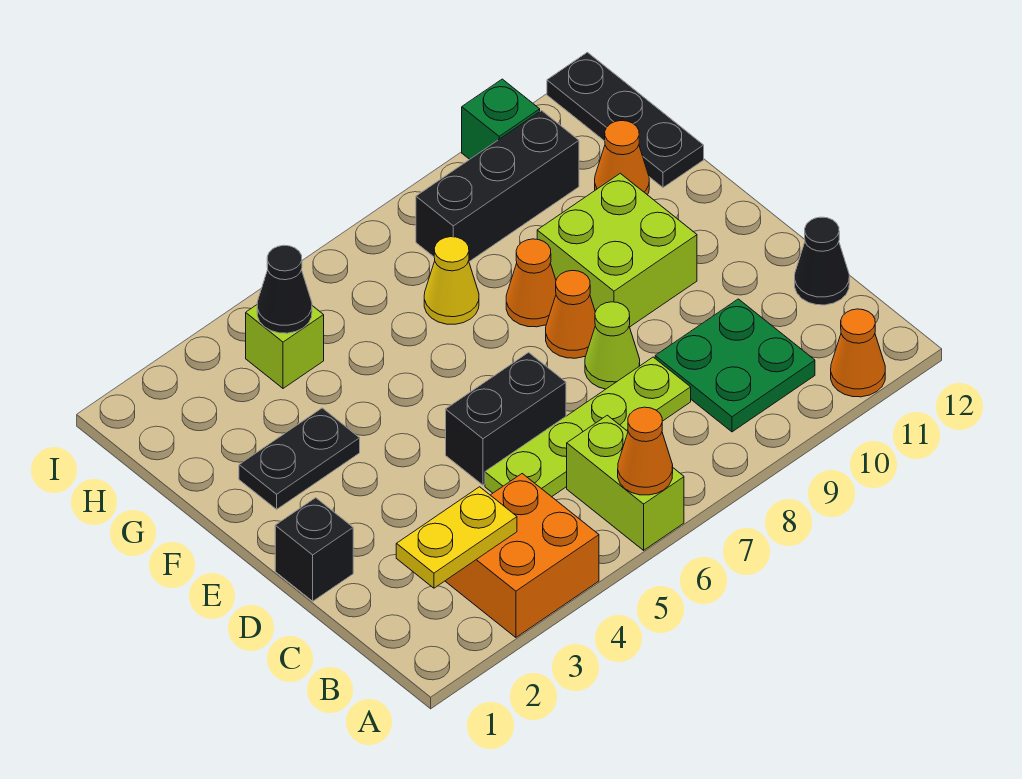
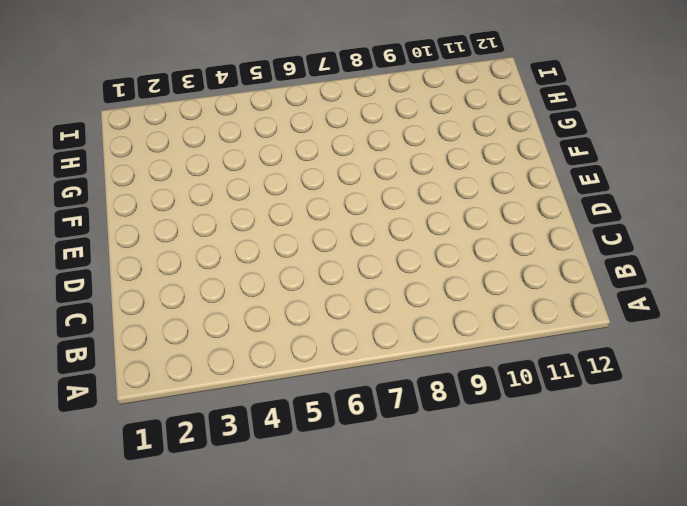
none -> orange 2x2 brick [445,474,599,637]
none -> lime 1x2 brick [567,415,684,550]
none -> orange 1x1 cone [831,309,885,397]

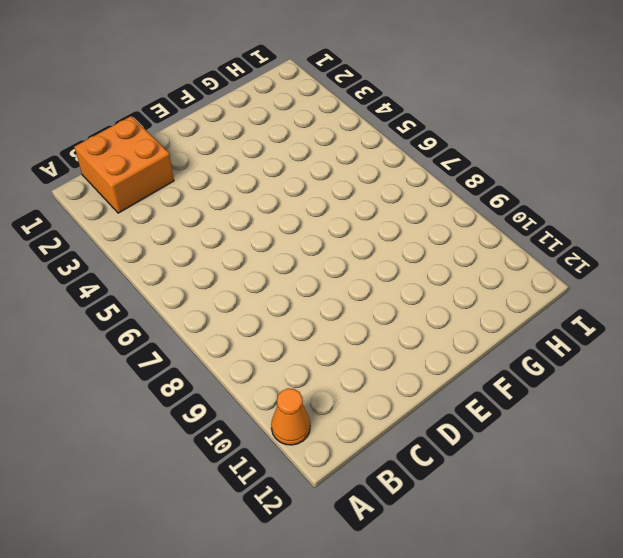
orange 2x2 brick [75,116,174,213] -> orange 2x2 brick moved to [445,474,599,637]
none -> lime 1x2 brick [567,415,684,550]
none -> green 2x2 plate [655,299,815,432]
none -> lime 1x4 plate [485,357,691,497]

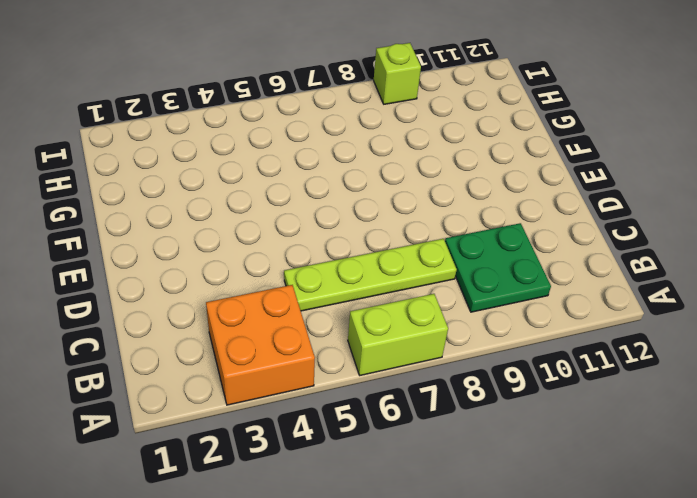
lime 1x2 brick [348,294,448,375] -> lime 1x2 brick turned to [567,415,684,550]
lime 1x1 brick [374,43,421,104] -> lime 1x1 brick moved to [246,305,324,388]
none -> orange 1x1 cone [831,309,885,397]
none -> black 1x1 cone [795,217,849,305]
none -> black 1x1 brick [275,498,353,601]

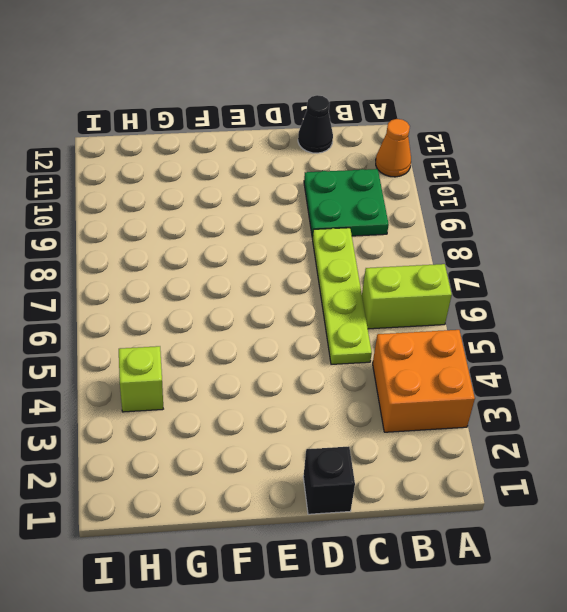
none -> black 1x2 brick [446,352,566,485]
none -> lime 1x1 cone [585,302,640,389]
none -> orange 1x1 cone [546,271,595,358]

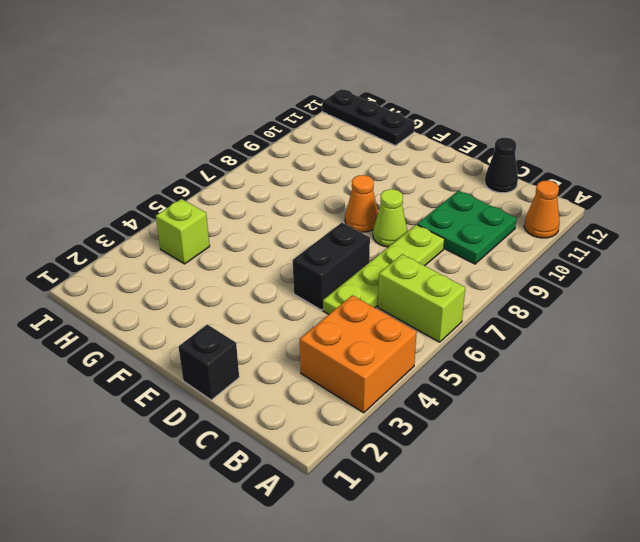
none -> lime 2x2 brick [537,173,697,327]
none -> black 1x2 plate [239,408,360,509]
none -> orange 1x1 cone [506,239,556,327]

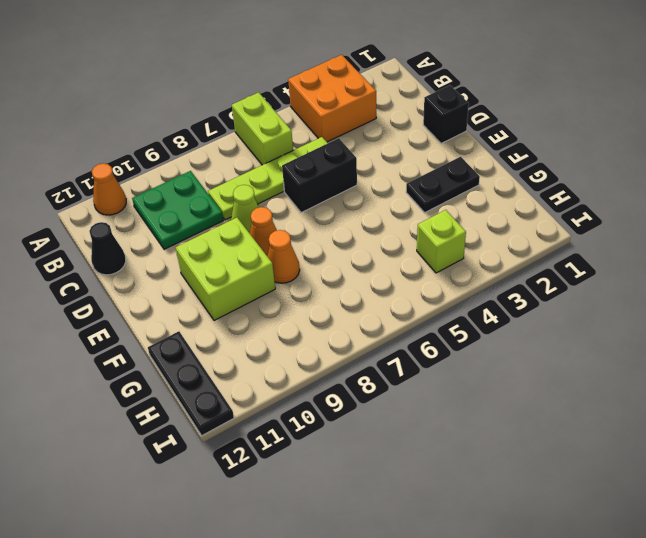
none -> yellow 1x1 cone [424,237,479,324]
none -> orange 1x1 cone [595,121,649,195]
none -> black 1x3 brick [416,111,579,262]

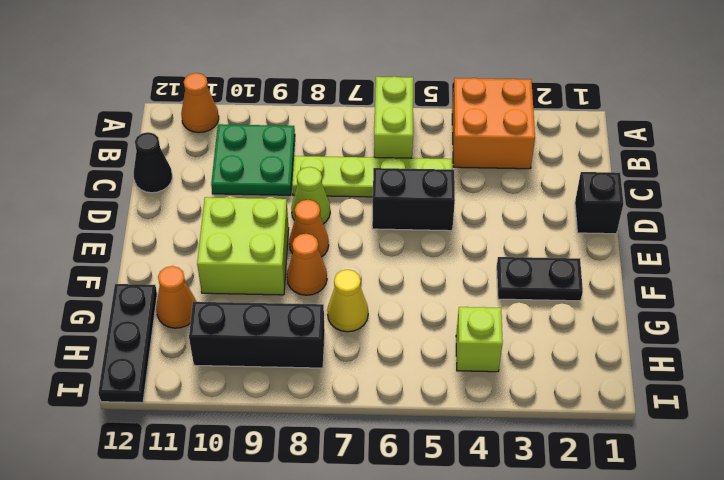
none -> green 1x1 brick [462,79,540,159]
none -> orange 1x1 cone [618,407,673,495]
none -> yellow 1x2 plate [396,487,517,588]

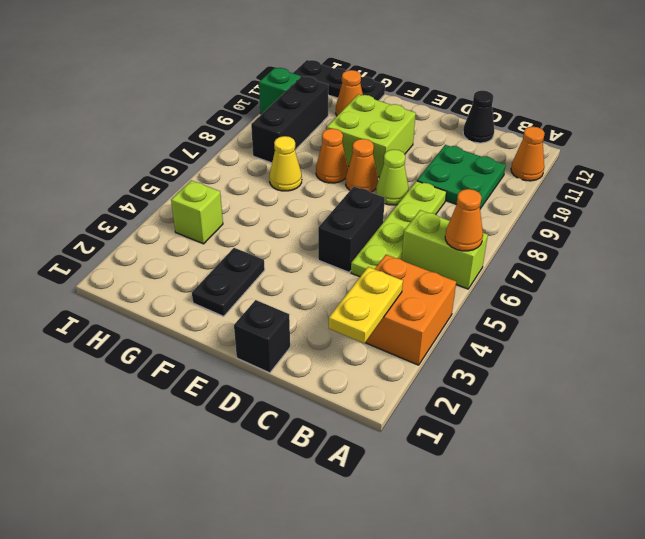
none -> black 1x1 cone [257,245,312,333]

